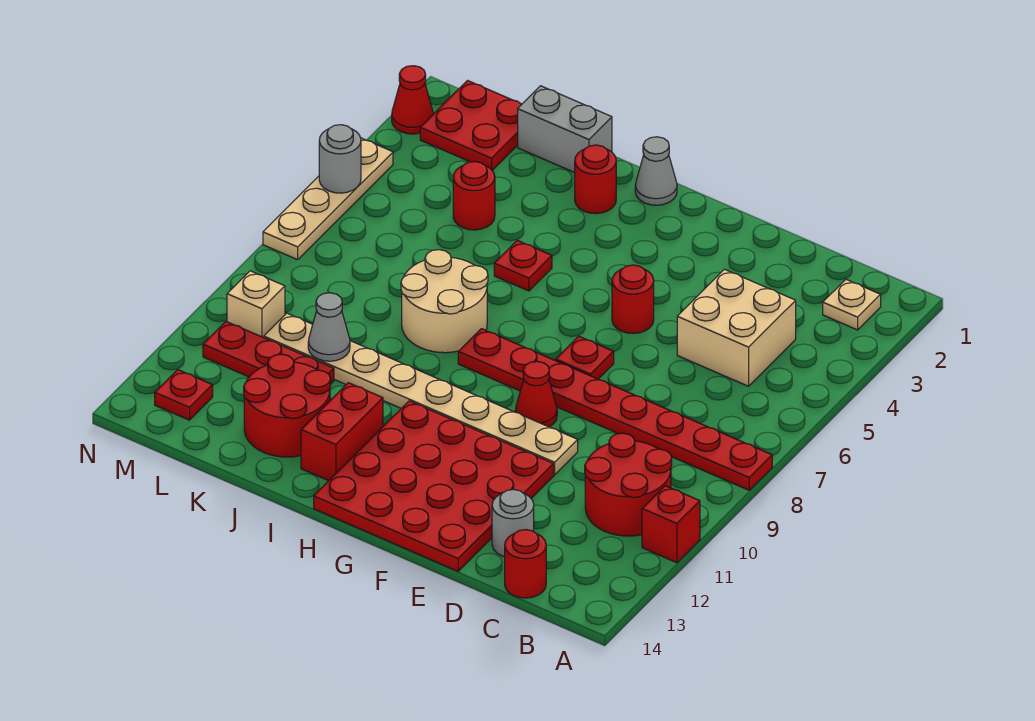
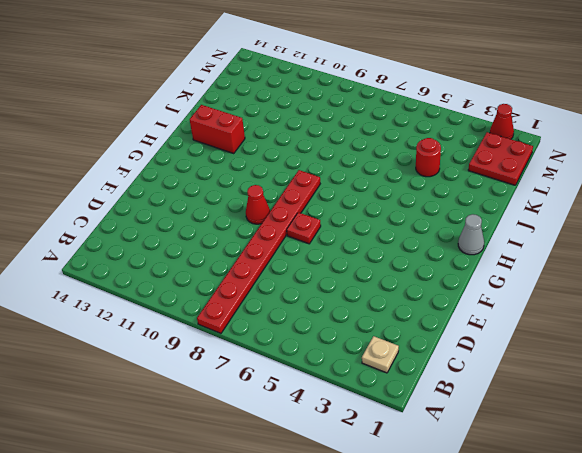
none -> red 1x1 brick [642,486,700,563]
none -> red 2x2 round brick [585,433,672,536]
none -> tan 2x2 brick [677,269,796,386]

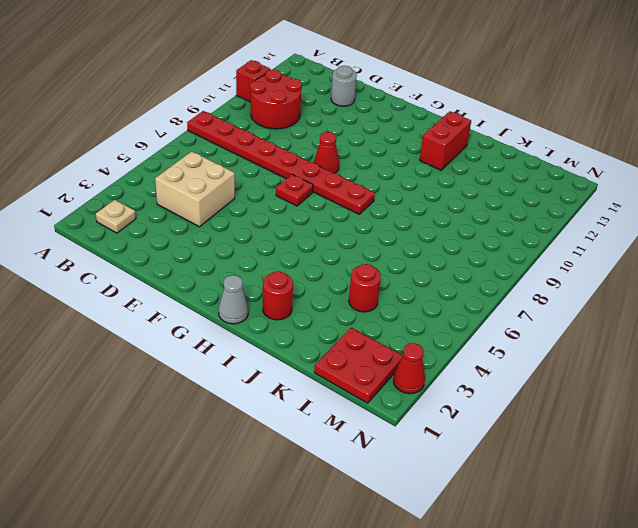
none -> red 1x1 round brick [505,530,546,598]
none -> tan 1x8 plate [264,313,578,475]
none -> red 4x4 plate [314,401,554,571]

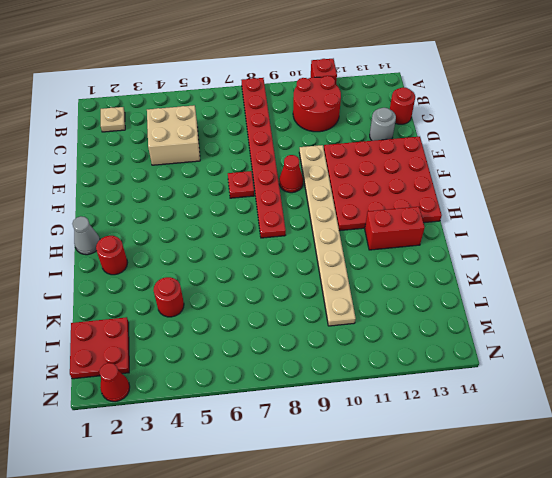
none -> red 1x1 round brick [612,265,654,334]
none -> red 1x1 plate [494,240,552,291]
none -> tan 2x2 round brick [401,250,488,353]

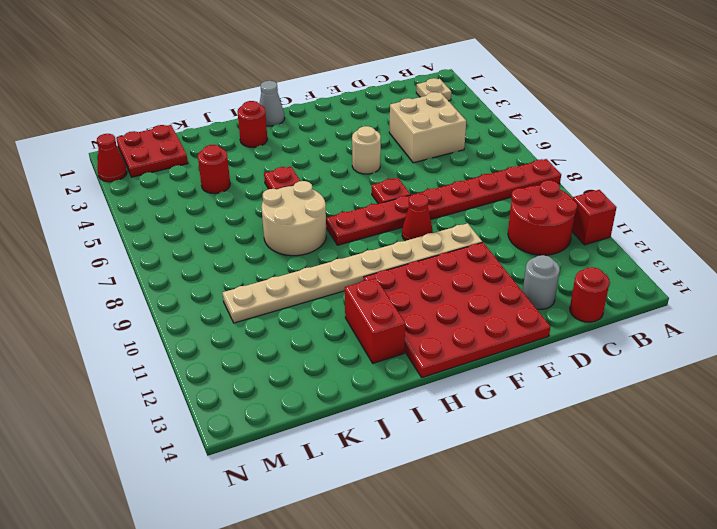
tan 1x1 round brick [352,126,381,174] -> red 1x1 round brick [612,265,654,334]
none -> grey 1x2 brick [518,86,612,173]
none -> red 2x2 round brick [244,354,331,457]
none -> red 1x3 plate [203,322,334,383]

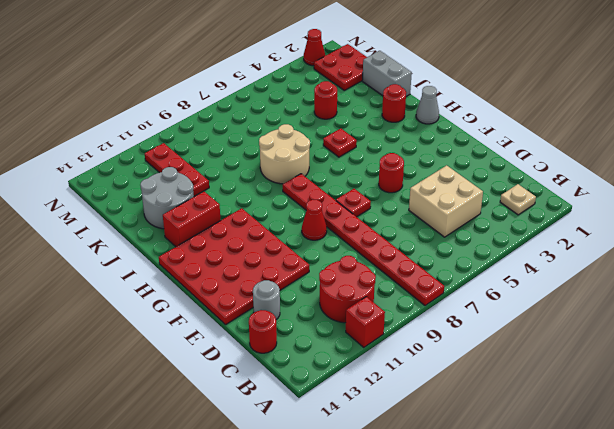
grey 2x2 round brick [140,167,194,229] -> red 2x2 round brick [244,354,331,457]
none -> tan 1x8 plate [264,313,578,475]
none -> tan 1x1 brick [227,271,285,337]
none -> red 1x1 plate [155,370,213,420]

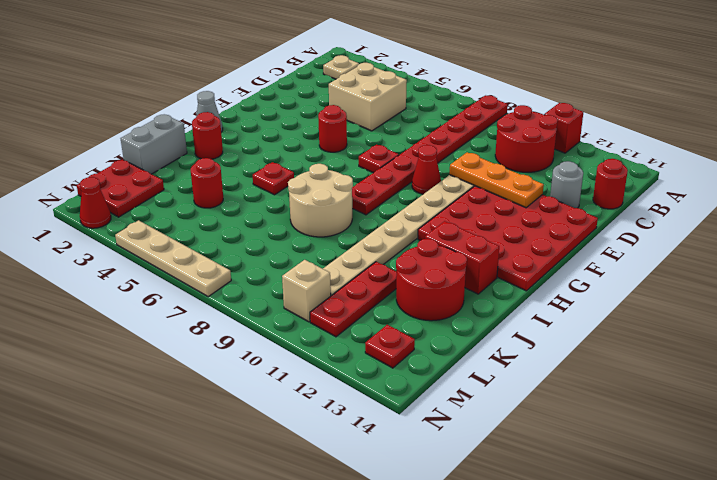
orange 1x3 plate [449,152,544,208] -> none
none -> grey 1x1 cone [308,293,350,361]
none -> grey 1x1 round brick [319,125,361,193]

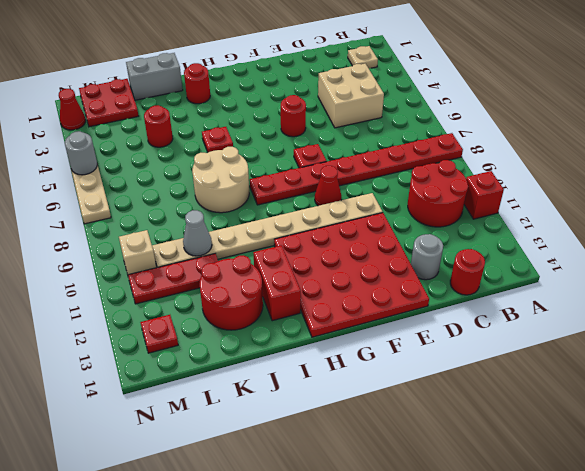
none -> grey 1x1 cone [635,137,677,205]

